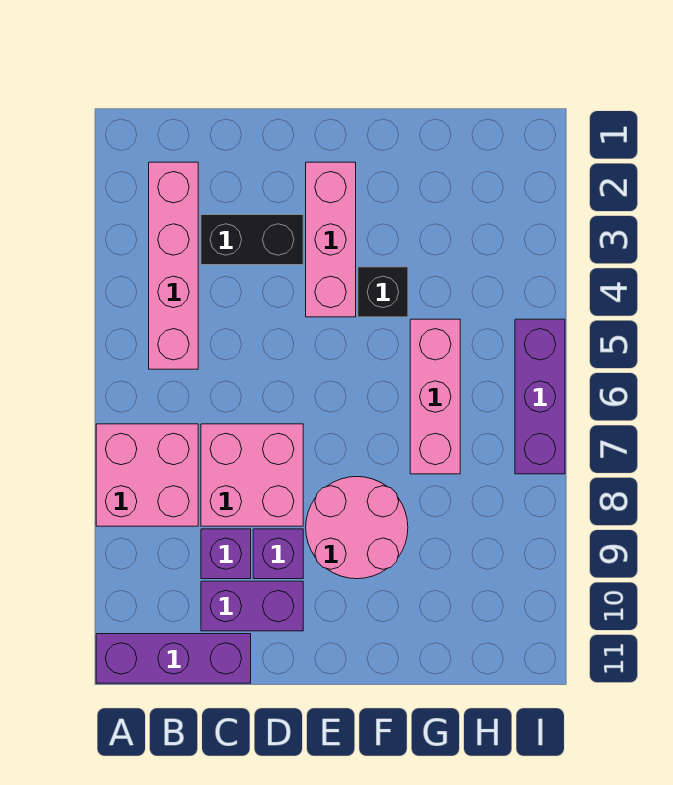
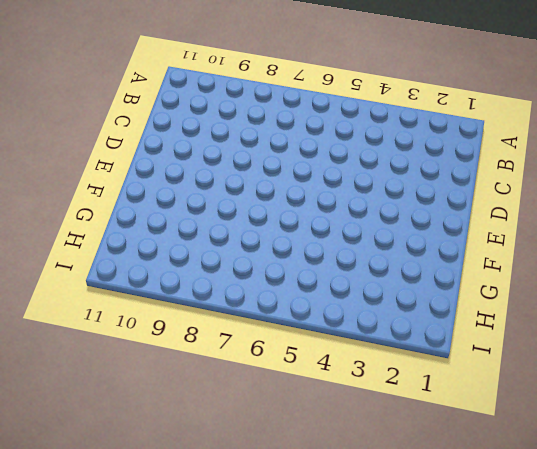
none -> pink 2x2 brick [96,424,198,526]
none -> purple 1x3 brick [96,634,251,683]
none -> pink 1x4 brick [149,162,198,369]

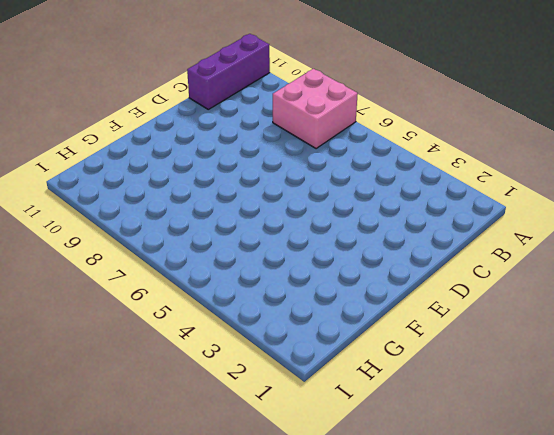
none -> pink 1x4 brick [149,162,198,369]
none -> black 1x2 brick [201,215,303,265]
none -> pink 2x2 brick [201,424,303,526]

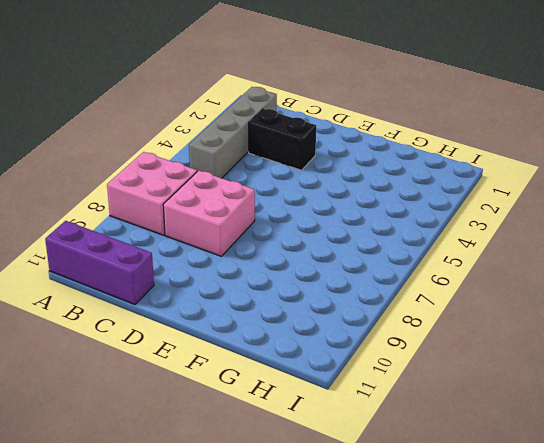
grey 1x4 brick [189,87,277,178] -> pink 1x4 brick [149,162,198,369]
none -> purple 1x1 brick [201,529,251,579]
none -> purple 1x2 brick [201,581,303,631]
none -> purple 1x1 brick [253,529,303,579]

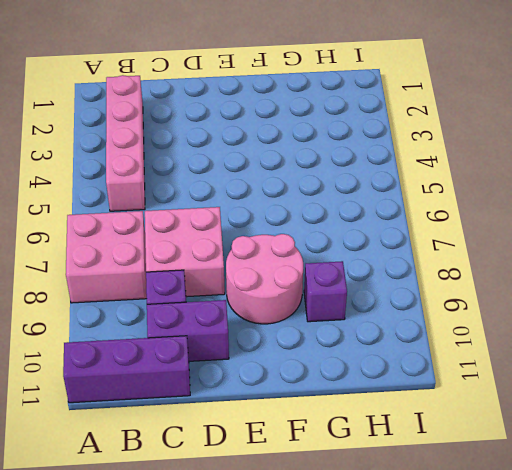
purple 1x1 brick [304,261,347,322] -> purple 1x1 brick moved to [253,529,303,579]
none -> black 1x2 brick [201,215,303,265]
none -> pink 1x3 brick [306,162,356,317]
none -> black 1x1 brick [358,267,408,317]

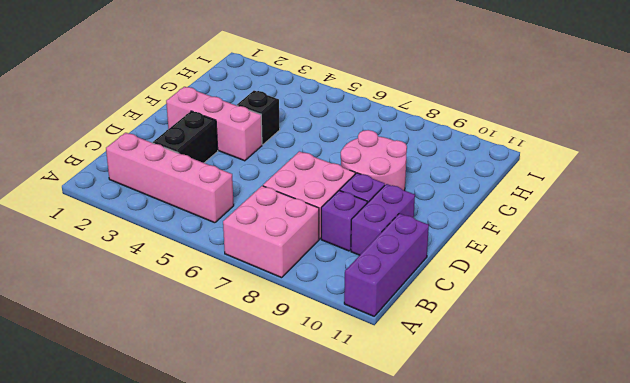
none -> pink 1x3 brick [410,319,460,474]
none -> purple 1x3 brick [515,319,565,474]

